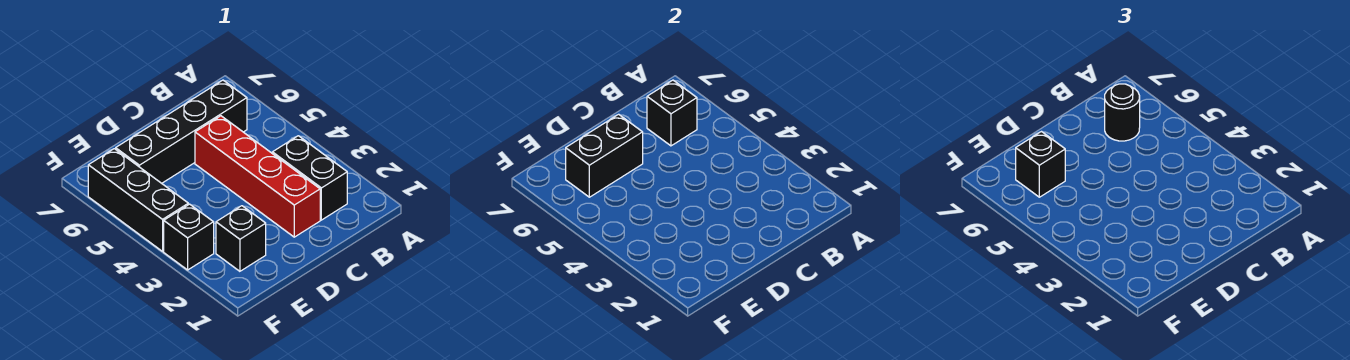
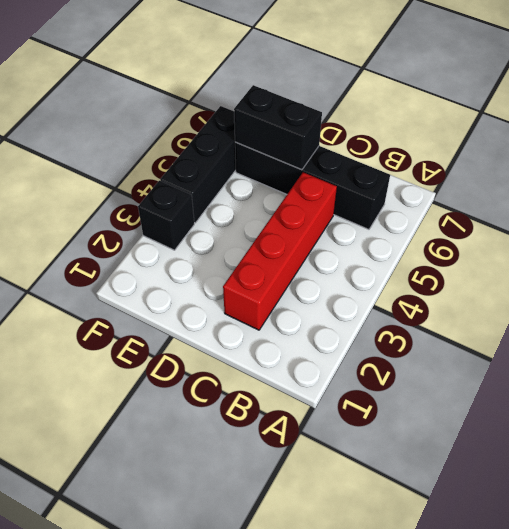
none -> black 1x2 brick [272,136,347,220]
none -> black 1x1 brick [216,206,266,271]

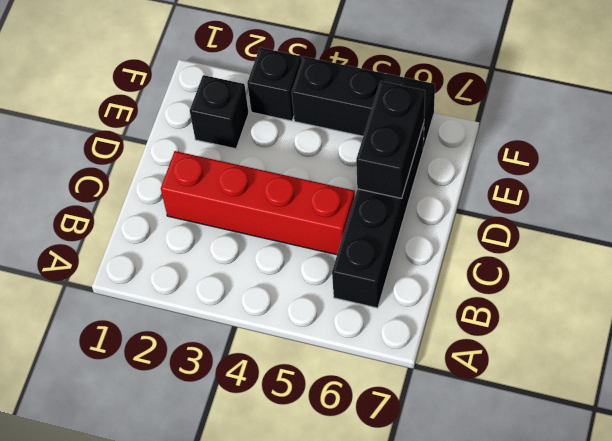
none -> black 1x2 brick [272,136,347,220]
none -> black 1x1 brick [647,80,697,146]

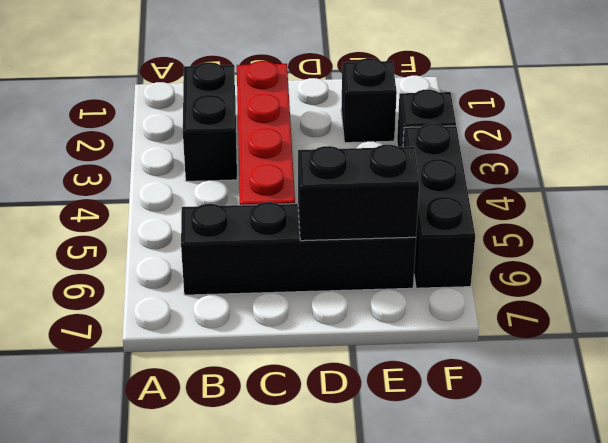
none -> black 1x1 brick [647,80,697,146]
none -> black 1x1 round brick [1105,84,1140,141]

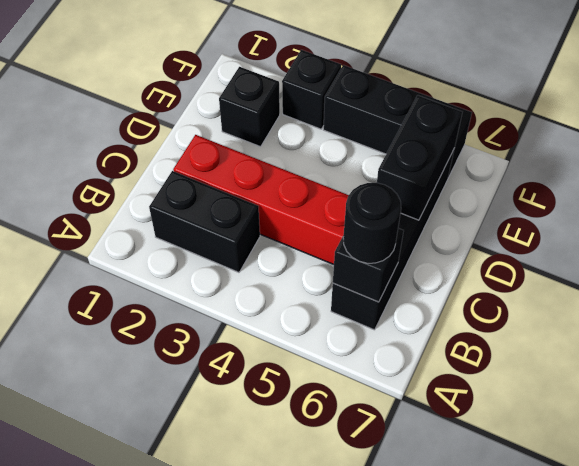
none -> black 1x1 brick [1016,132,1065,197]

